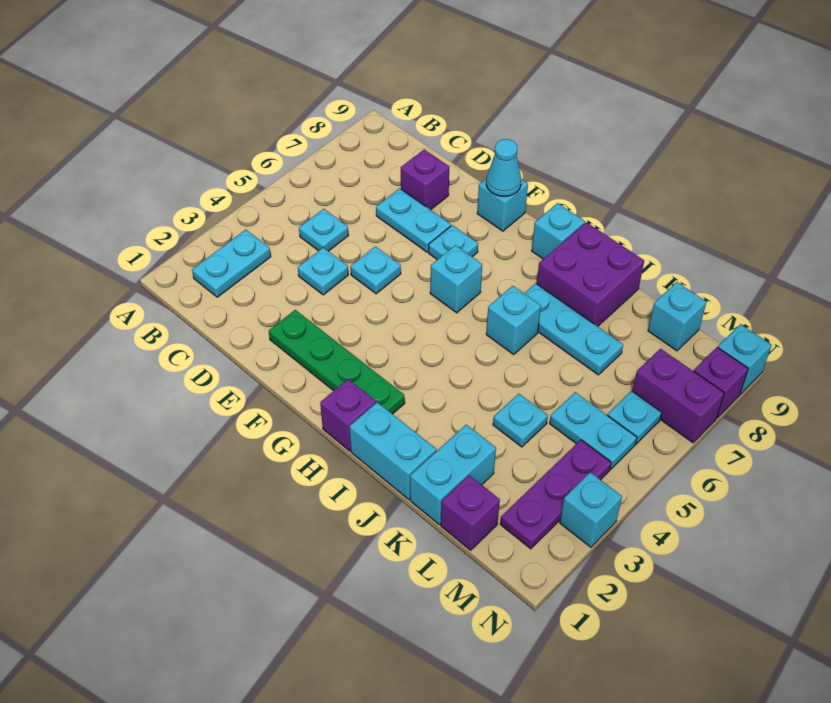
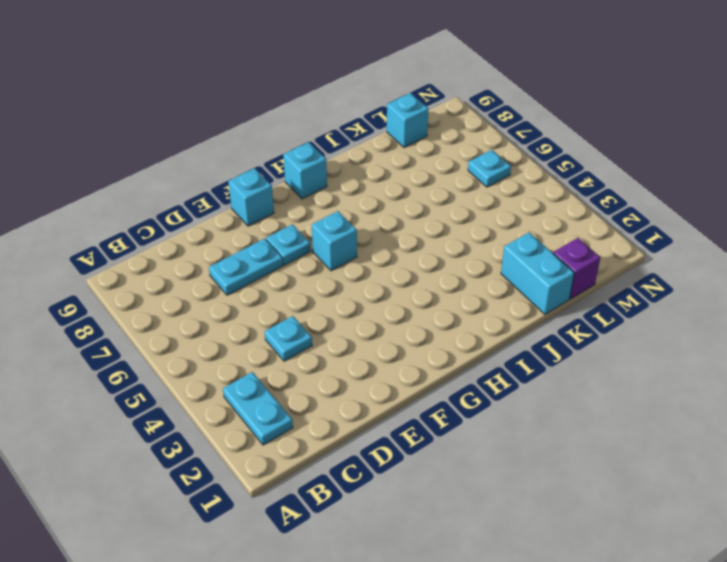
none -> cyan 1x1 plate [299,209,348,251]
none -> purple 1x1 brick [401,149,449,210]
none -> green 1x4 plate [269,310,405,414]

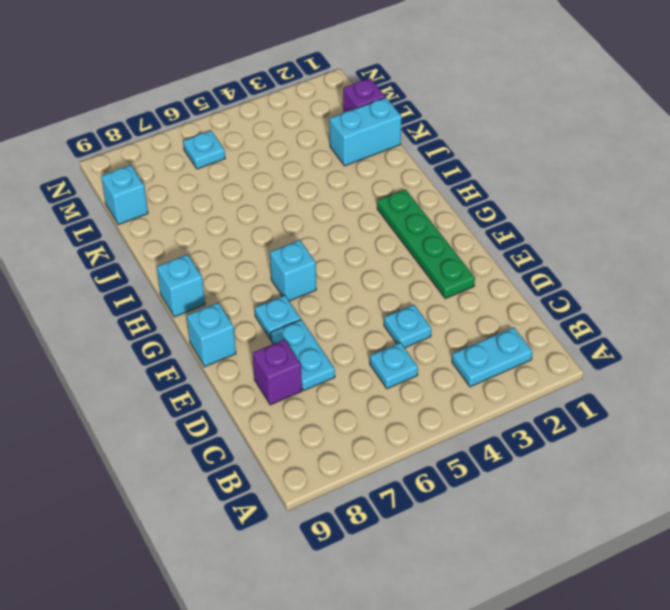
none -> cyan 1x1 plate [351,246,401,294]
none -> purple 1x1 brick [320,379,376,451]
none -> cyan 1x2 brick [349,402,436,499]

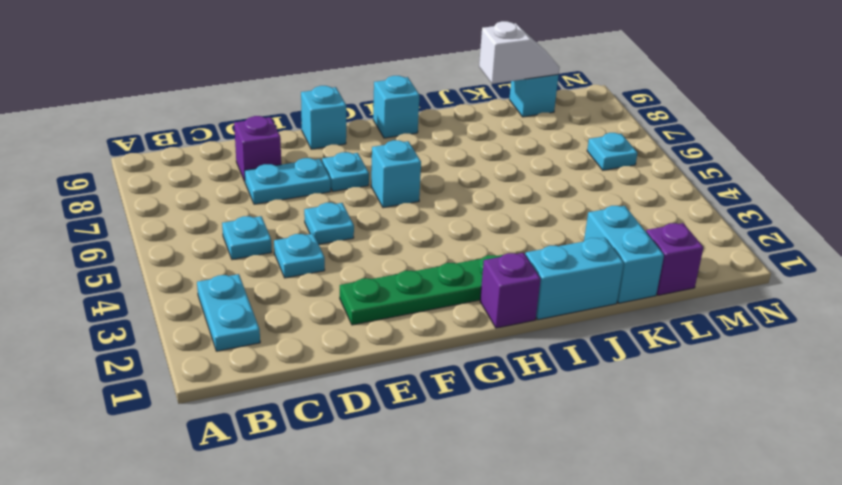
white 1x2 slope [479,21,560,84] -> none
none -> cyan 1x1 brick [486,286,541,354]
none -> cyan 1x3 plate [524,283,623,375]
none -> purple 2x2 brick [537,222,644,326]

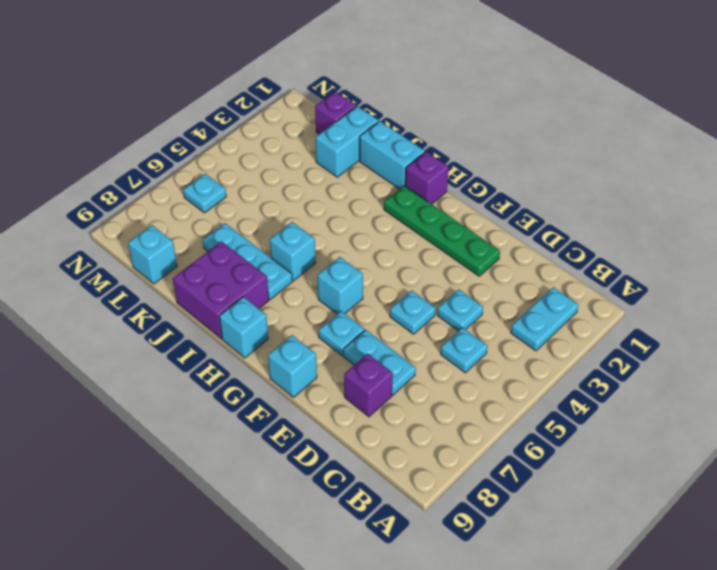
none -> cyan 1x1 plate [493,394,548,447]
none -> cyan 1x2 plate [550,392,637,469]
none -> purple 1x3 plate [500,440,611,549]

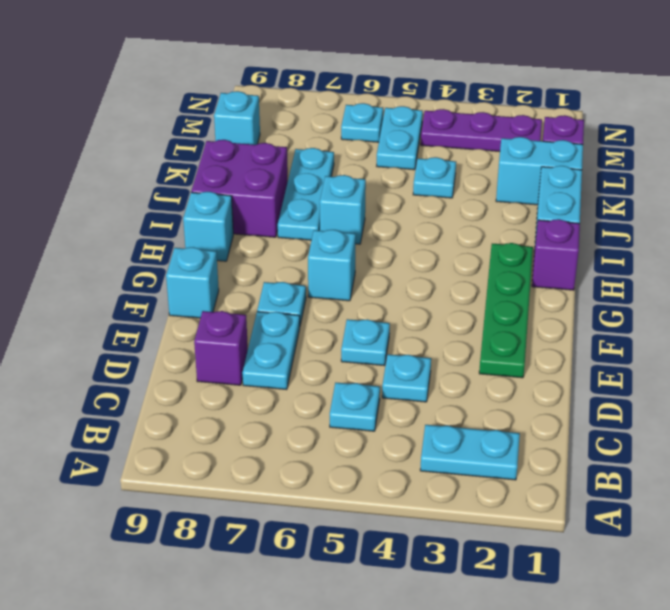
none -> purple 1x2 brick [632,349,724,443]
none -> cyan 1x1 brick [560,472,622,547]
none -> purple 1x1 brick [694,347,748,418]

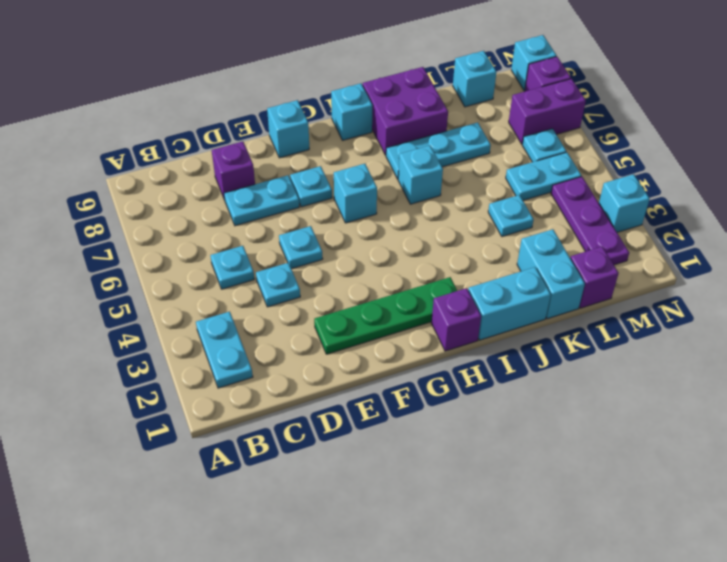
none -> cyan 1x1 cone [486,139,521,196]

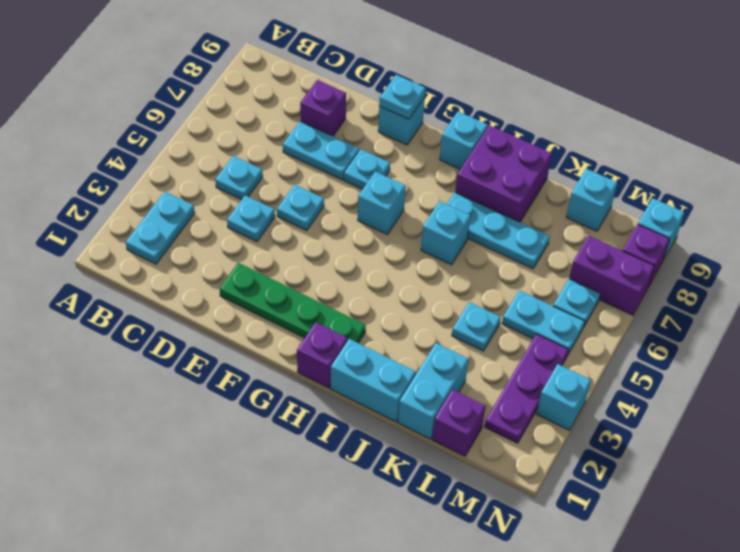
cyan 1x1 plate [379,75,426,119] -> cyan 1x1 cone [486,139,521,196]

